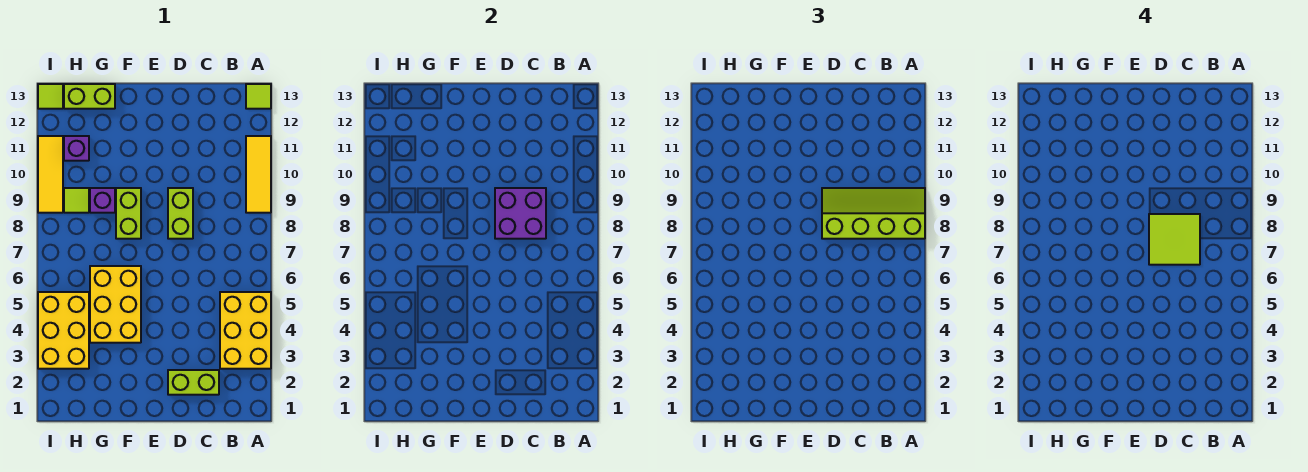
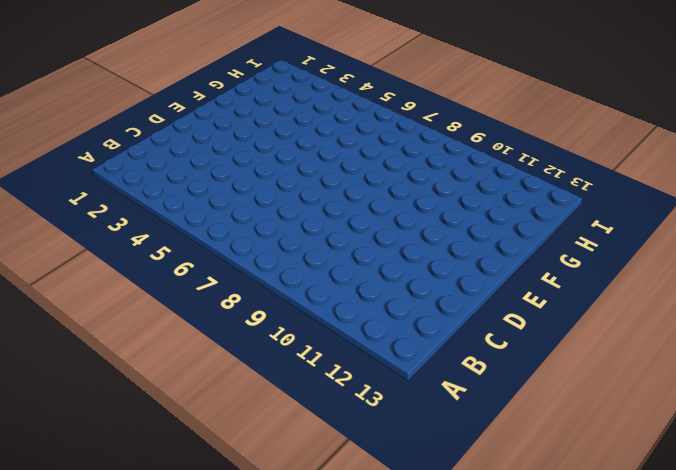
none -> yellow 2x3 brick [220,292,271,369]
none -> yellow 1x3 tile [246,136,271,213]
none -> lime 1x1 tile [246,84,271,109]

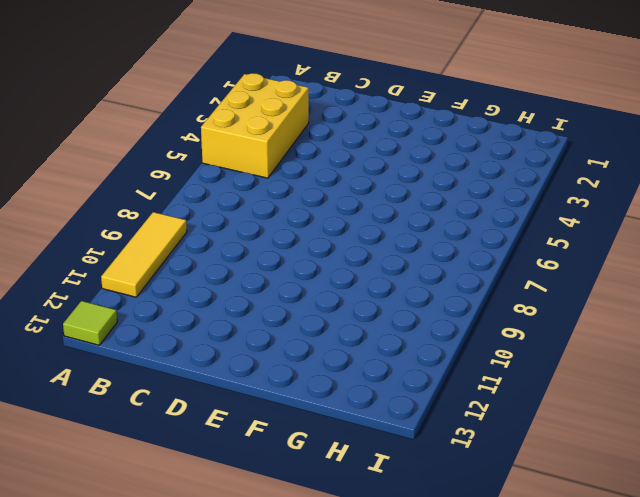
none -> lime 1x2 brick [168,370,219,395]
none -> lime 1x2 brick [168,188,193,239]
none -> yellow 2x3 brick [90,266,141,343]

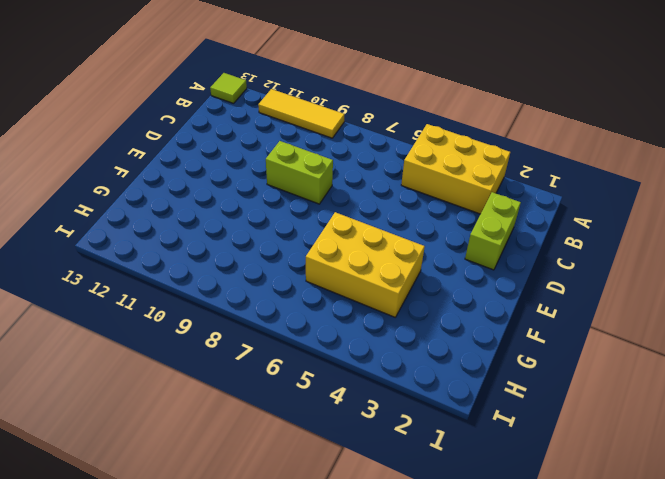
none -> lime 1x2 brick [116,188,141,239]
none -> purple 1x1 brick [90,188,115,213]
none -> lime 1x2 brick [64,84,115,109]

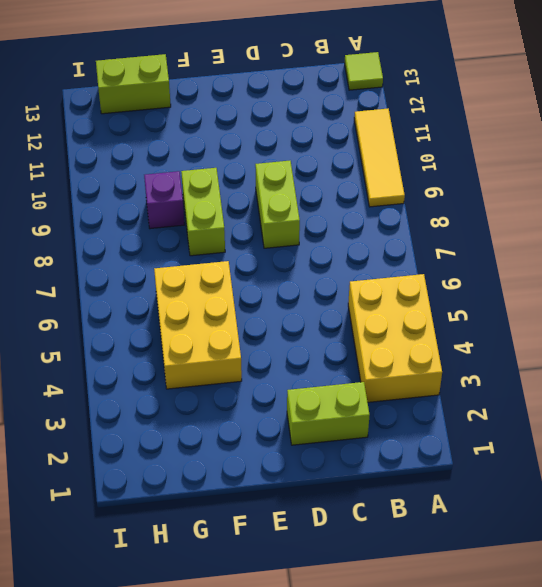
none -> yellow 2x3 brick [38,292,89,369]
none -> lime 1x1 tile [64,188,89,213]
none -> purple 1x1 brick [64,136,89,161]

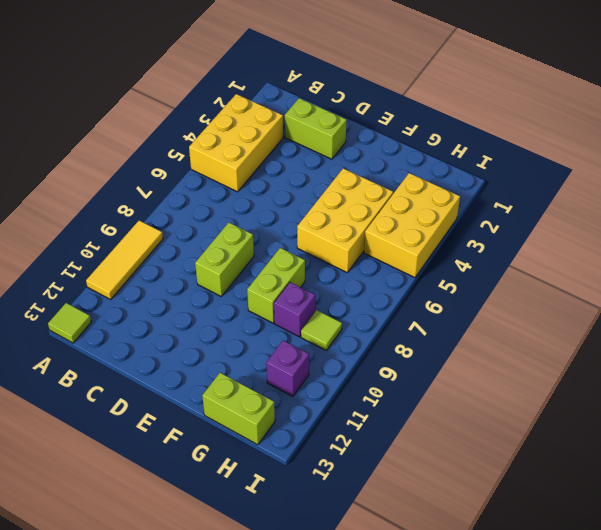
none -> yellow 1x3 tile [38,136,63,213]
none -> lime 1x1 tile [38,84,63,109]
none -> purple 2x2 brick [495,188,546,239]

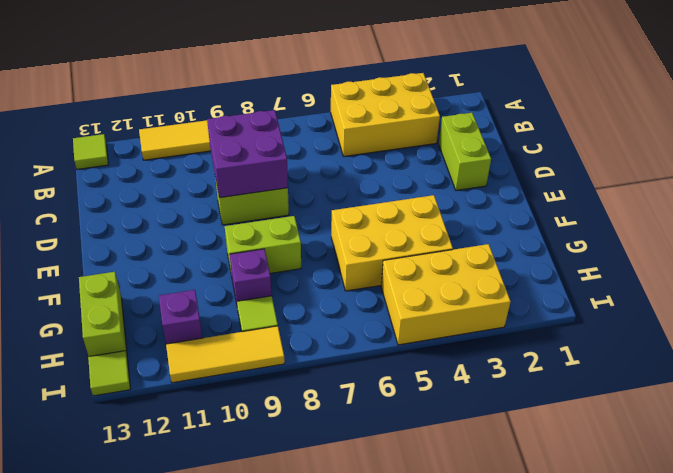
none -> lime 2x4 slope [822,188,925,239]
none -> lime 2x2 tile [1149,214,1200,265]

